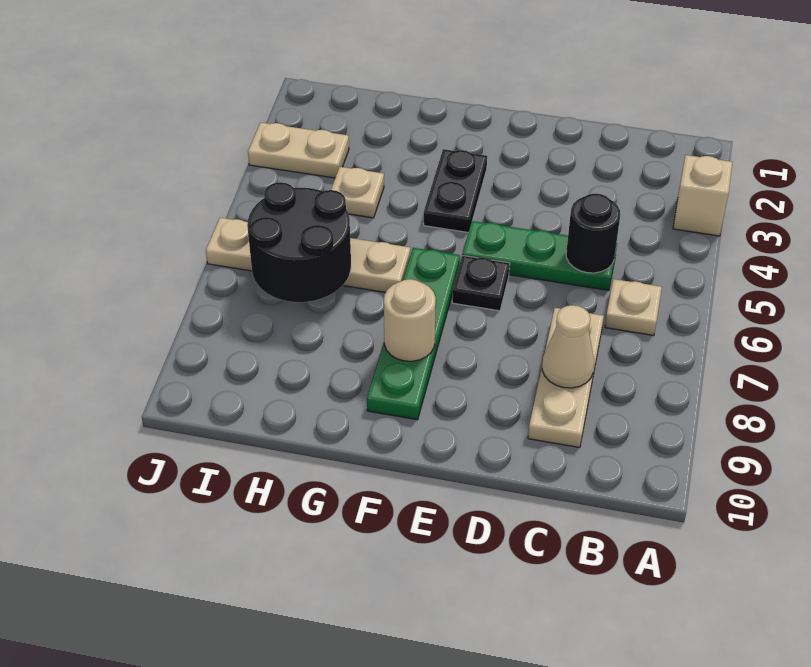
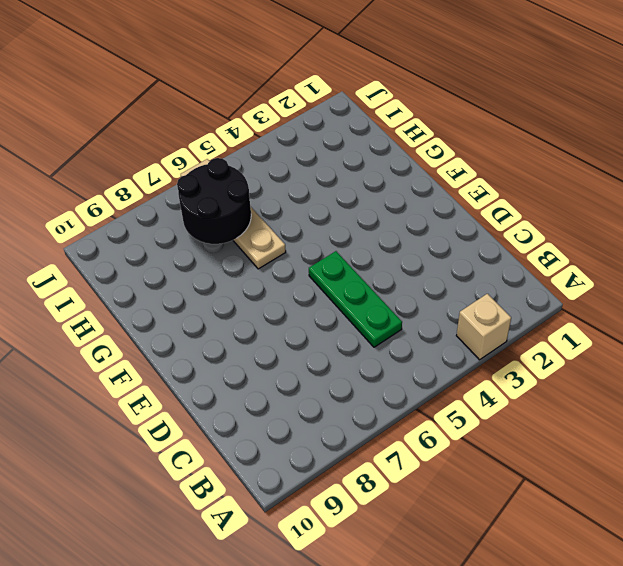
none -> tan 1x1 plate [605,279,662,336]
none -> tan 1x3 plate [528,308,604,448]
none -> black 1x1 plate [452,255,510,311]

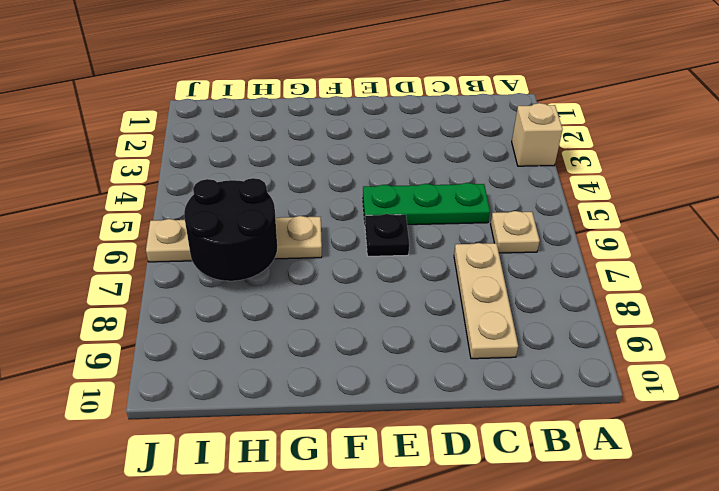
none -> black 1x2 plate [424,149,487,232]
none -> green 1x4 plate [367,248,460,420]
none -> tan 1x1 plate [331,167,384,218]

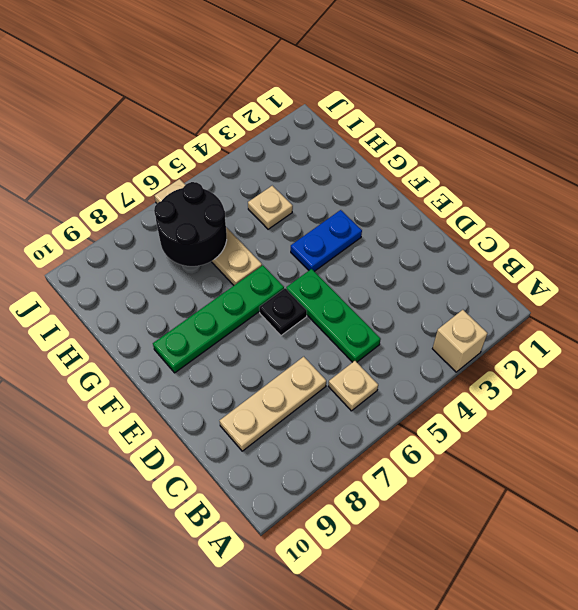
blue 1x2 plate [291,210,362,271] -> black 1x2 plate [424,149,487,232]
none -> tan 1x2 plate [248,122,349,178]
none -> black 1x1 round brick [566,194,620,273]
none -> tan 1x1 cone [542,305,594,388]

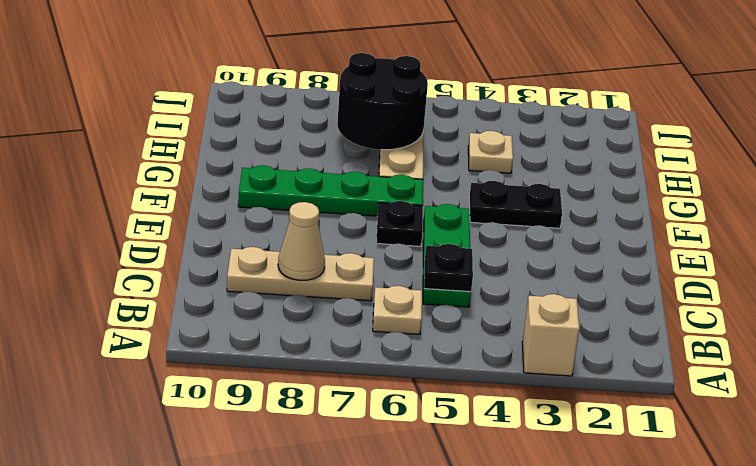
black 1x1 plate [424,244,473,292] -> black 1x1 round brick [566,194,620,273]
none -> tan 1x2 plate [248,122,349,178]
none -> tan 1x1 round brick [384,279,436,361]

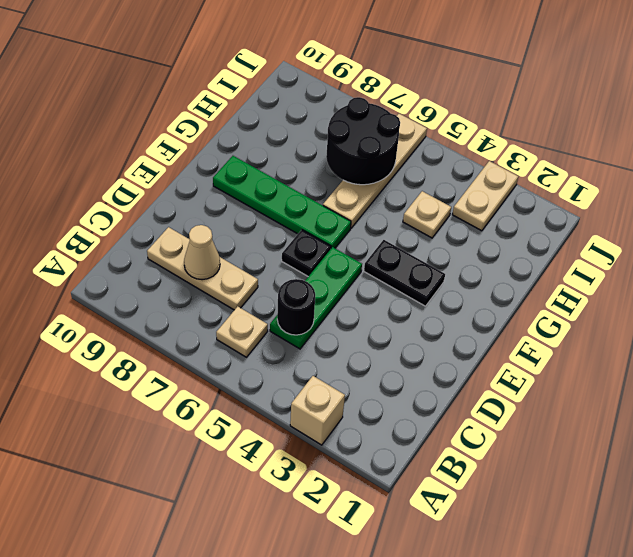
none -> tan 1x1 round brick [384,279,436,361]

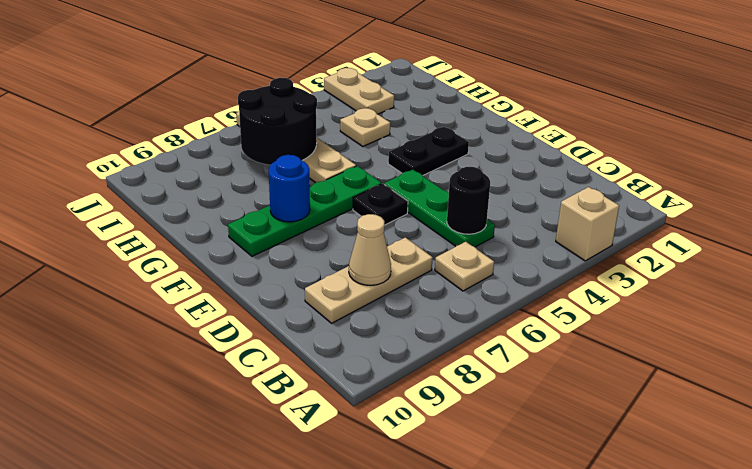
blue 1x1 round brick [269,155,310,222] -> tan 1x1 round brick [384,279,436,361]

